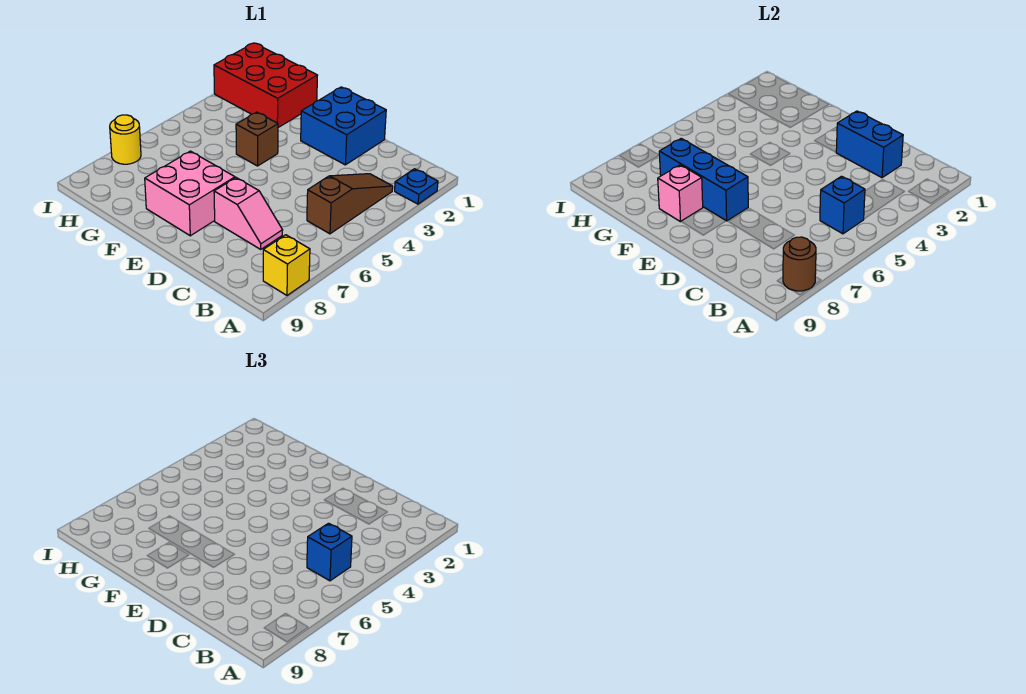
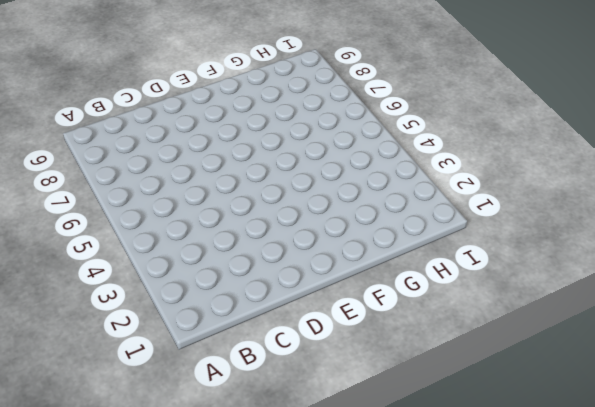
none -> blue 1x1 plate [395,169,438,204]
none -> yellow 1x1 brick [263,235,310,295]
none -> brown 1x3 slope [307,174,393,234]

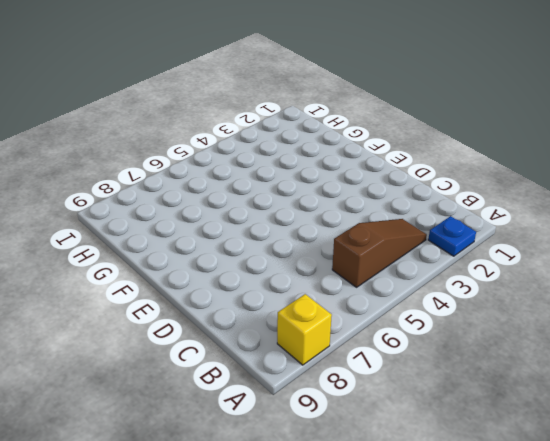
none -> pink 1x2 slope [214,178,283,249]
none -> blue 2x2 brick [301,87,386,165]
none -> pink 2x2 brick [145,151,235,236]

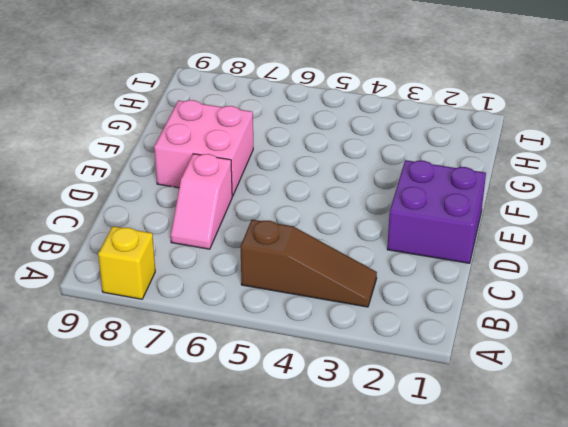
purple 2x2 brick [387,160,486,263] -> blue 2x2 brick [301,87,386,165]
none -> blue 1x1 plate [395,169,438,204]
none -> brown 1x1 brick [236,112,278,166]
none -> red 2x3 brick [214,43,318,128]

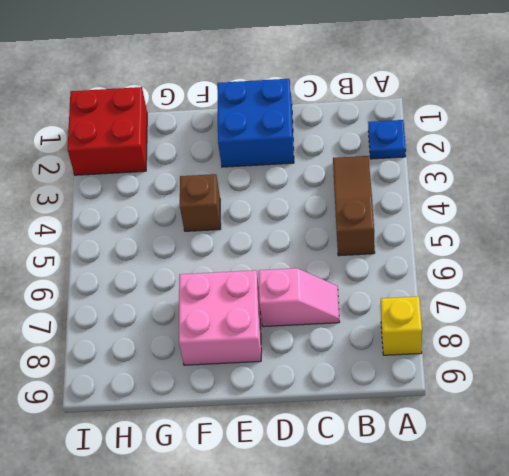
red 2x2 brick [68,87,147,175] -> red 2x3 brick [214,43,318,128]
none -> yellow 1x1 round brick [110,115,141,164]
none -> brown 1x1 round brick [783,237,816,291]
none -> blue 1x1 brick [820,176,865,234]

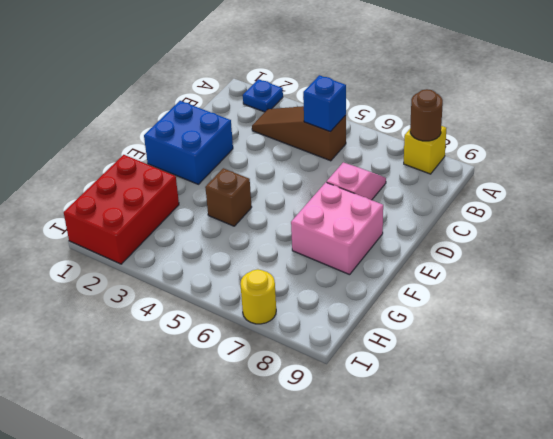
none -> blue 1x2 brick [836,111,903,178]
none -> blue 1x3 brick [659,138,748,221]
none -> pink 1x1 brick [658,165,703,222]

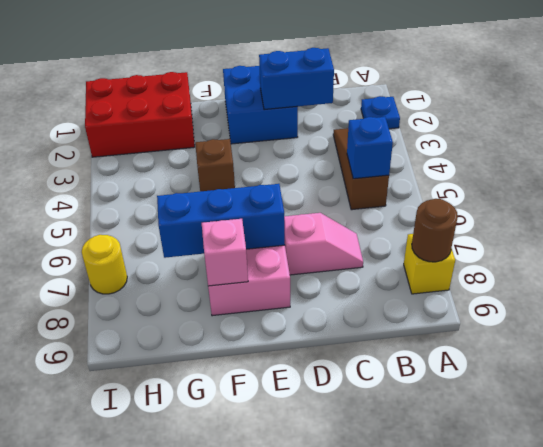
none -> blue 1x1 brick [307,523,352,581]

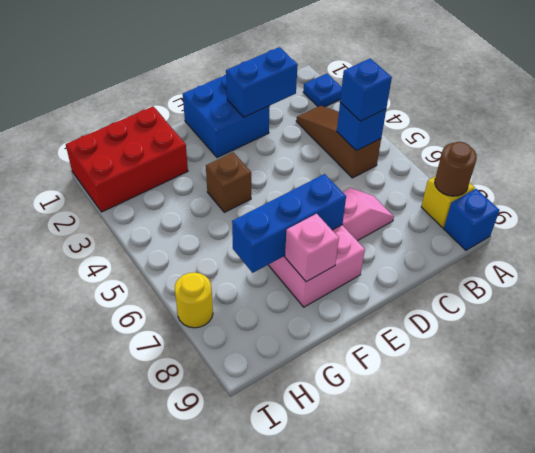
blue 1x1 brick [444,189,499,250] -> none

